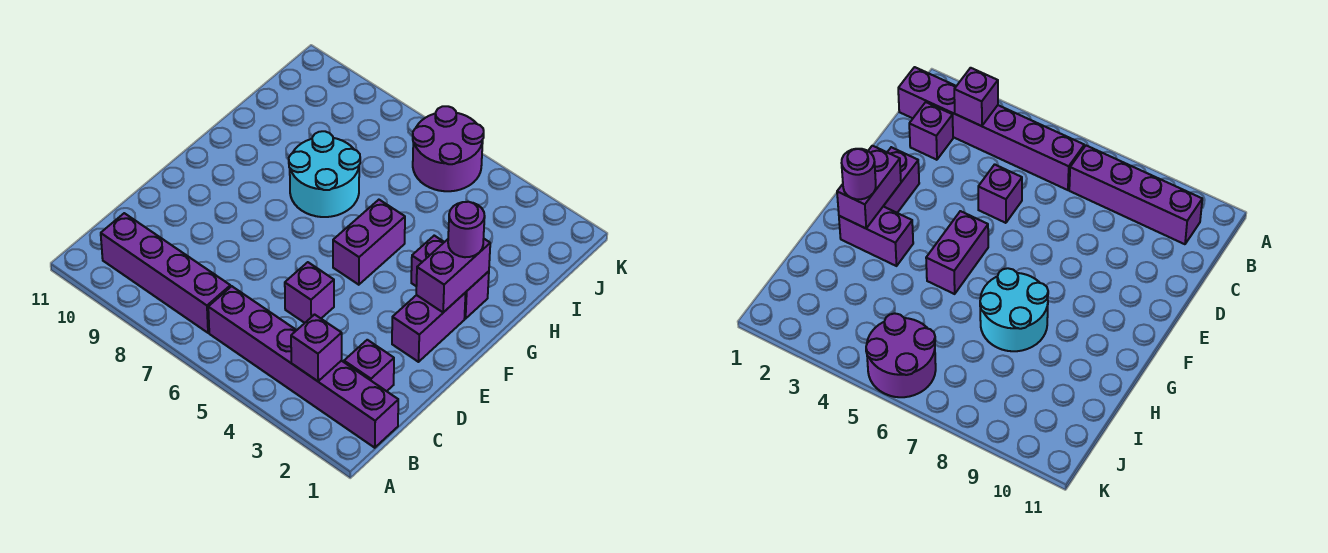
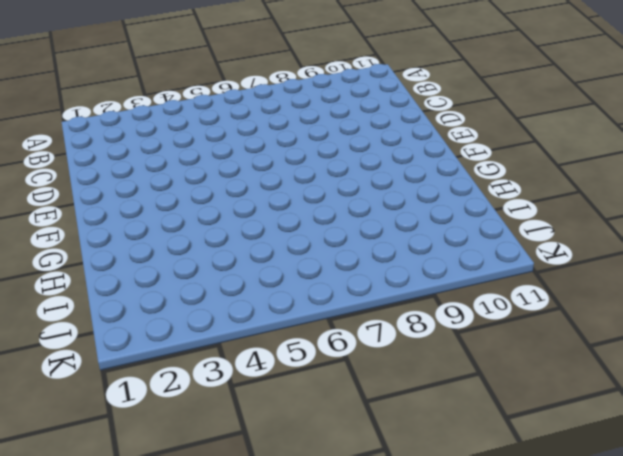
none -> purple 1x6 brick [208,286,398,448]
none -> purple 1x4 brick [101,213,230,333]
none -> purple 1x1 brick [344,340,394,391]

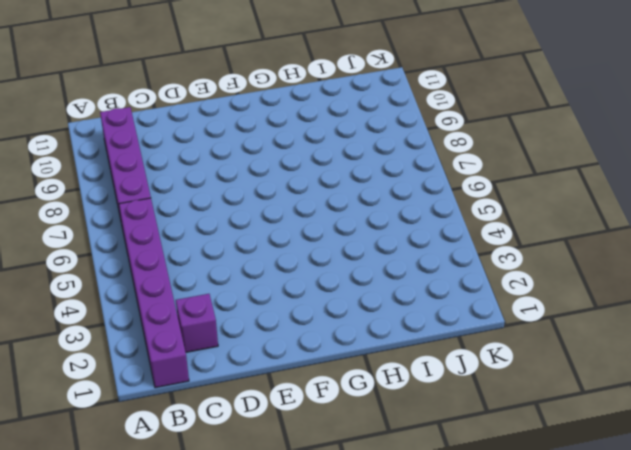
none -> purple 1x1 brick [285,262,334,323]
none -> purple 1x2 brick [392,293,466,362]
none -> purple 1x2 brick [333,200,405,285]

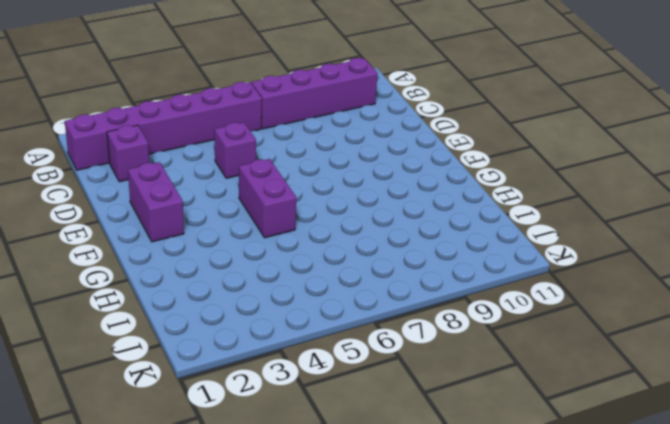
none -> purple 1x2 brick [411,236,489,319]
none -> cyan 2x2 round brick [289,131,360,217]
none -> purple 2x2 round brick [413,106,484,191]

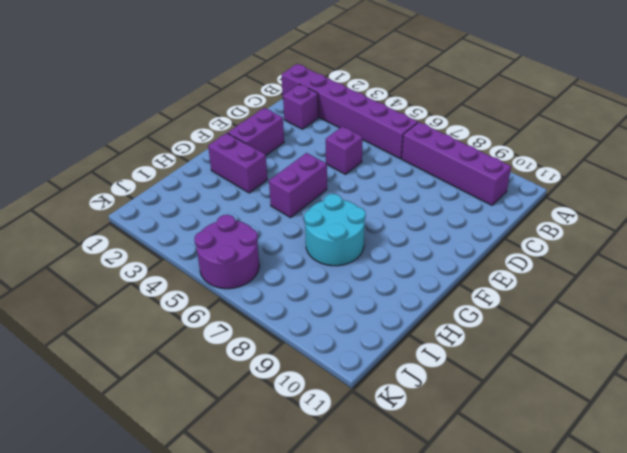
none -> purple 1x1 brick [291,315,342,381]
none -> purple 1x2 brick [416,239,490,312]
none -> purple 1x1 round brick [448,202,485,257]

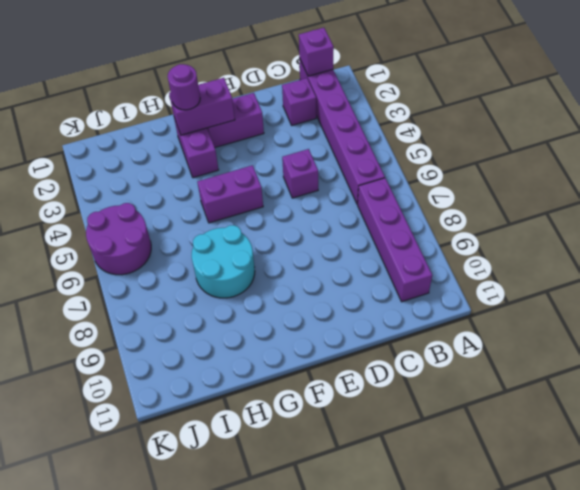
purple 1x1 brick [299,28,334,76] -> purple 1x1 brick moved to [291,315,342,381]

